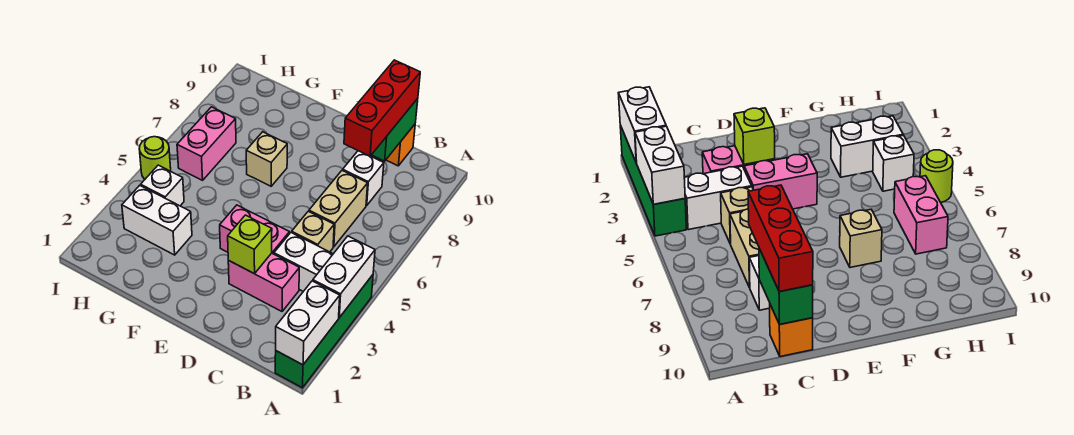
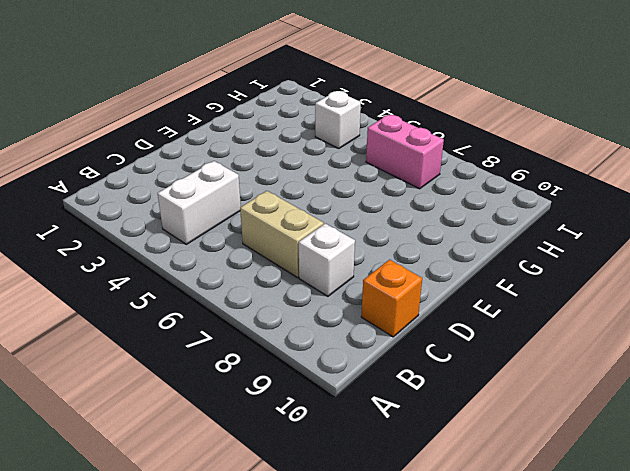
none -> green 1x4 brick [275,275,373,388]
none -> pink 1x2 brick [228,253,299,311]
none -> tan 1x1 brick [292,211,334,252]

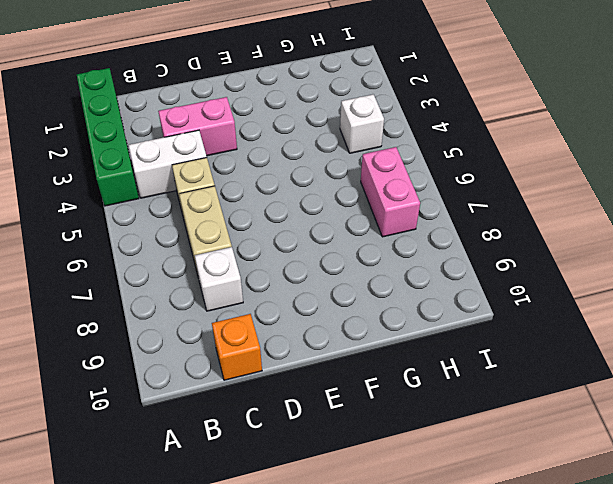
none -> pink 1x2 brick [220,205,289,254]
none -> tan 1x1 brick [246,132,287,186]
none -> white 1x2 brick [122,185,192,255]

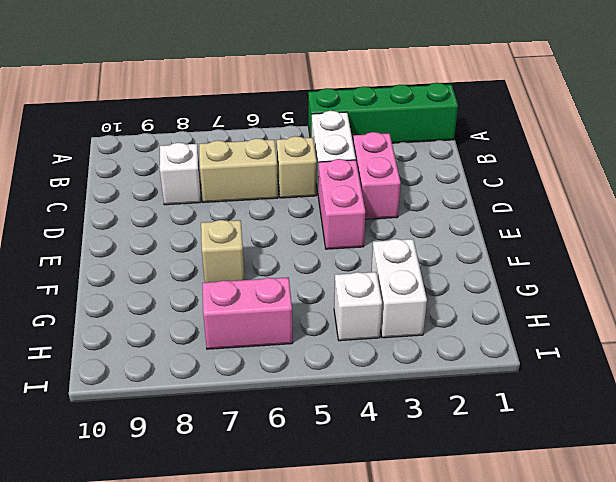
none -> orange 1x1 brick [386,124,415,166]
none -> lime 1x1 round brick [139,137,171,179]
none -> white 1x2 brick [276,281,340,365]

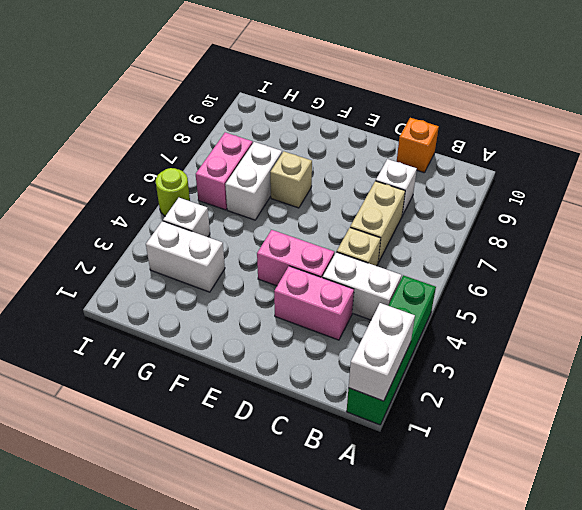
white 1x2 brick [225,142,282,220] -> white 1x2 brick moved to [313,236,375,318]
none -> green 1x2 brick [372,98,418,161]
none -> lime 1x1 brick [228,215,272,274]
none -> red 1x3 brick [344,60,420,156]

